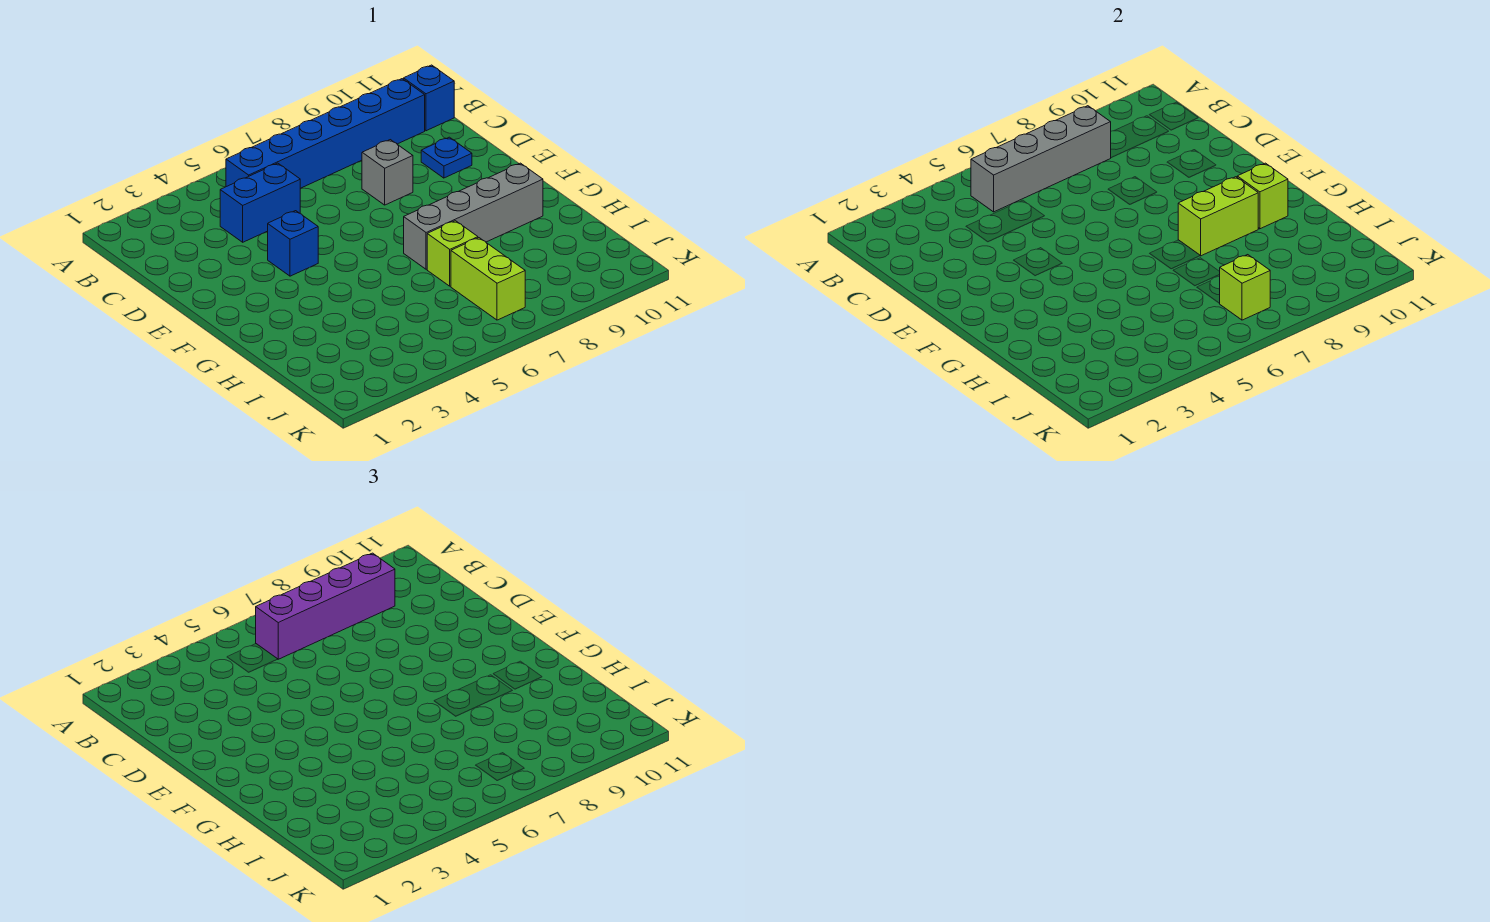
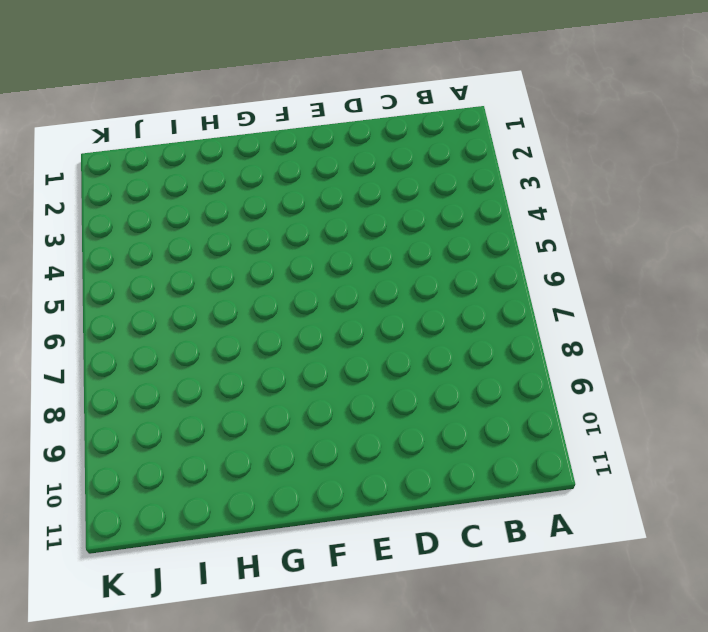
none -> blue 1x6 brick [226,79,425,188]
none -> blue 1x1 brick [404,65,454,131]
none -> blue 1x2 brick [220,163,300,242]

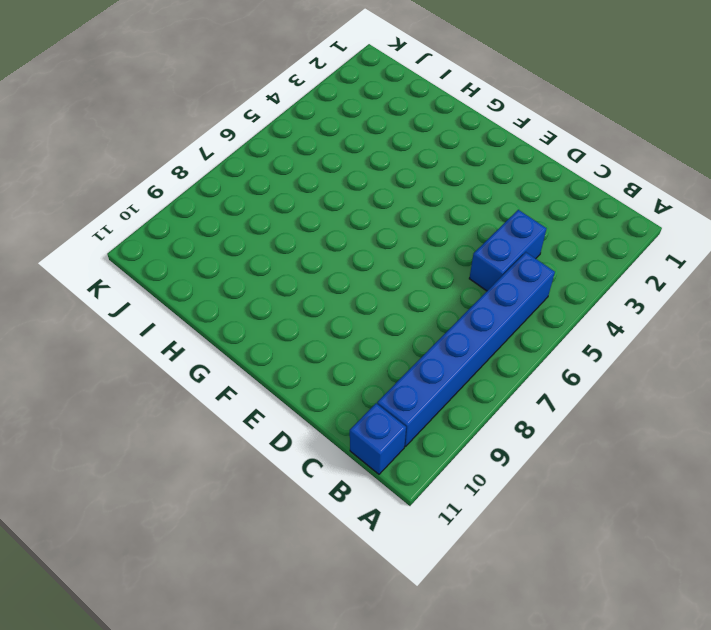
none -> grey 1x1 brick [362,140,413,205]
none -> blue 1x1 plate [421,137,472,178]
none -> blue 1x1 brick [268,211,318,276]

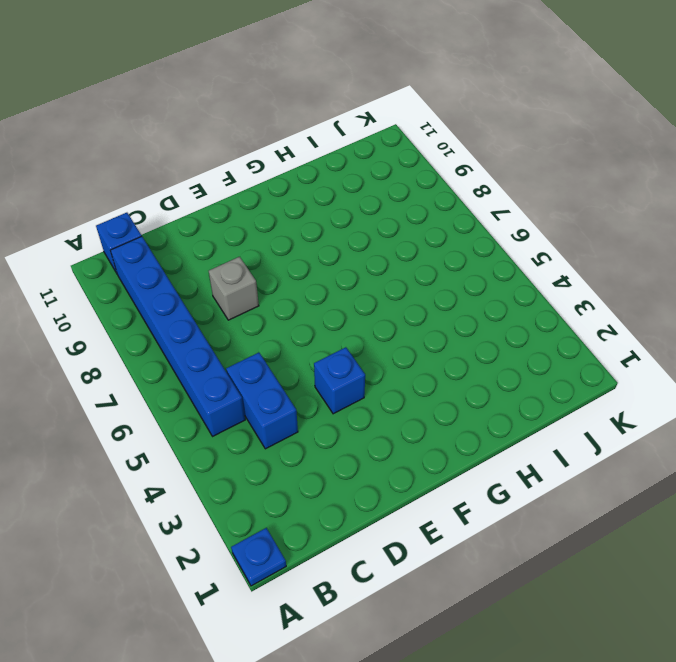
blue 1x1 plate [231,528,286,586] -> blue 1x1 plate moved to [421,137,472,178]
none -> grey 1x4 brick [404,163,543,269]
none -> lime 1x1 brick [427,221,478,286]
none -> lime 1x2 brick [451,238,525,320]

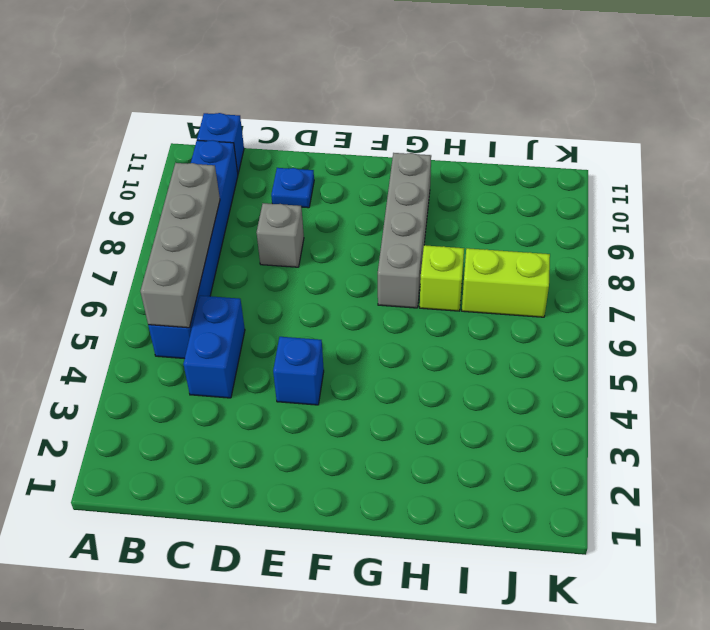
none -> lime 1x2 brick [1178,177,1258,256]
none -> lime 1x1 brick [1237,163,1288,229]
none -> lime 1x1 brick [1219,255,1270,320]

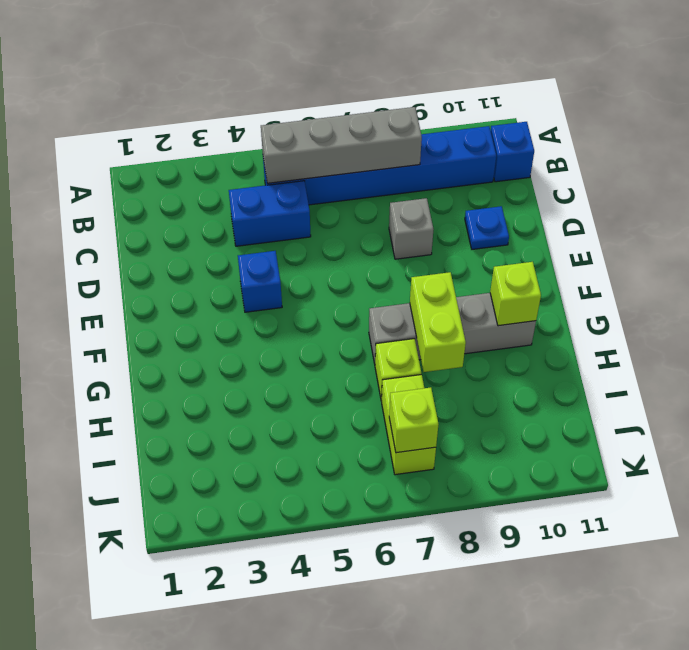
lime 1x2 brick [410,272,466,372] -> lime 1x2 brick turned to [1178,177,1258,256]
none -> purple 1x4 brick [256,553,395,659]

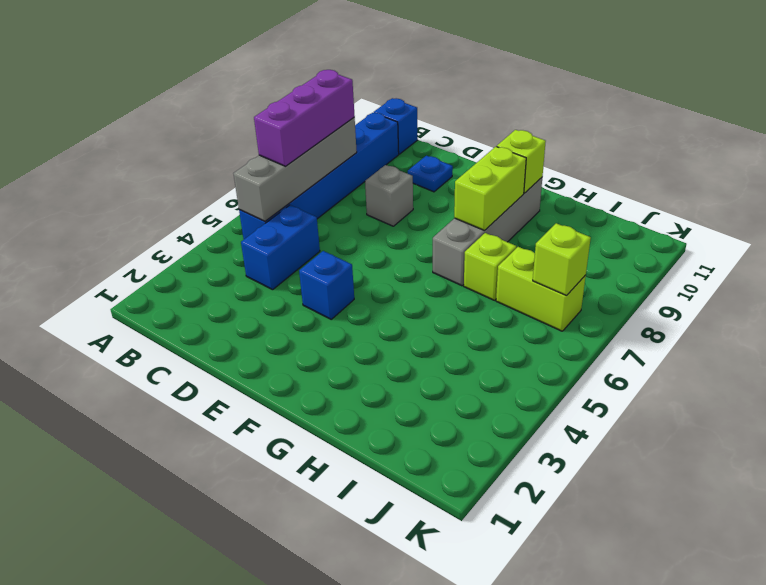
purple 1x3 brick [254,70,355,166] -> purple 1x4 brick [256,553,395,659]

